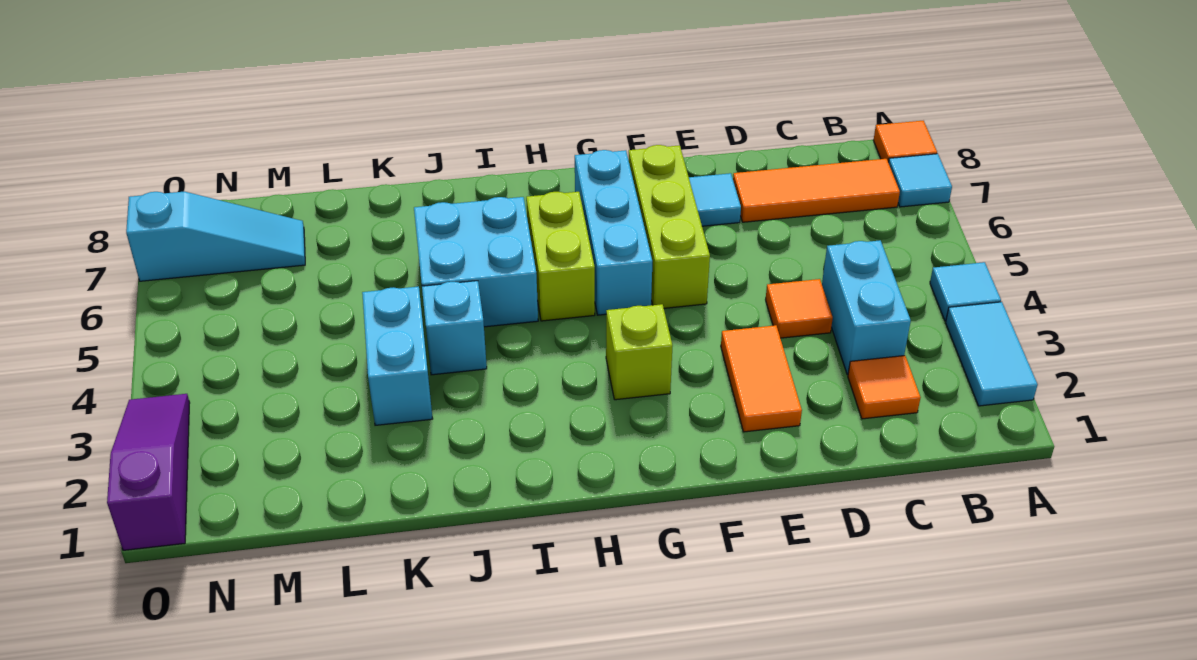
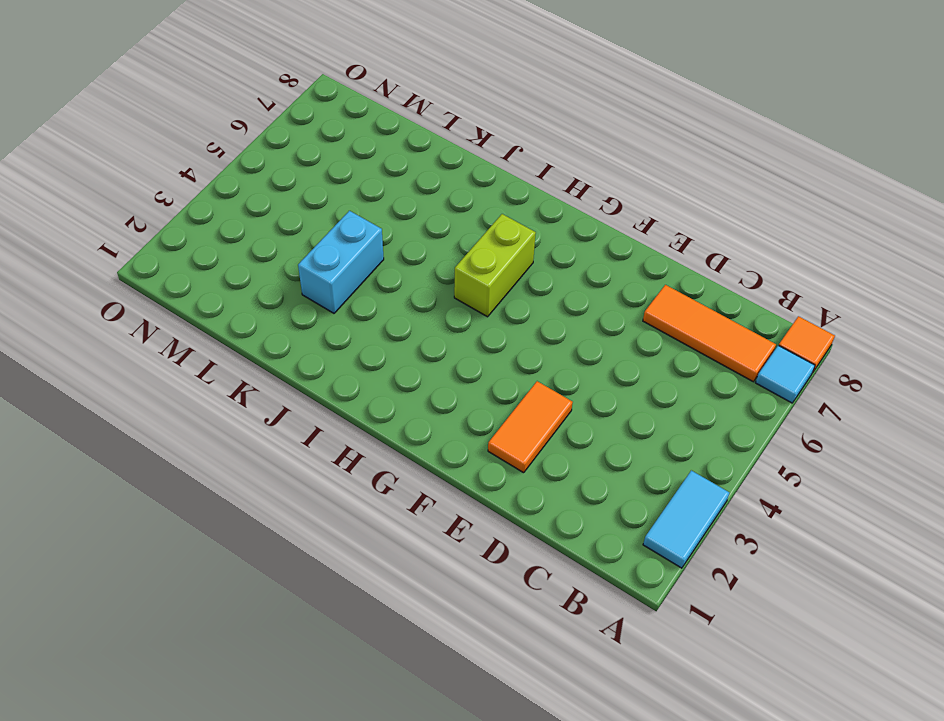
none -> cyan 1x1 tile [930,262,1001,321]
none -> orange 1x1 tile [848,356,921,419]
none -> cyan 1x2 brick [822,240,911,375]

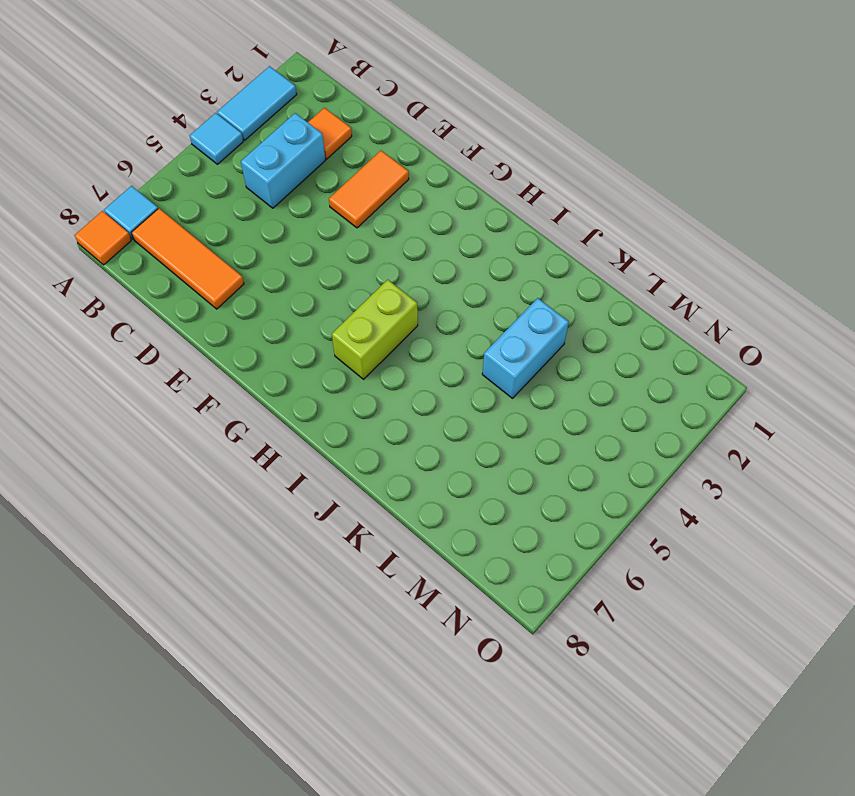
none -> orange 1x1 tile [766,279,833,338]
none -> cyan 1x1 tile [689,173,741,226]
none -> lime 1x3 brick [629,145,710,308]

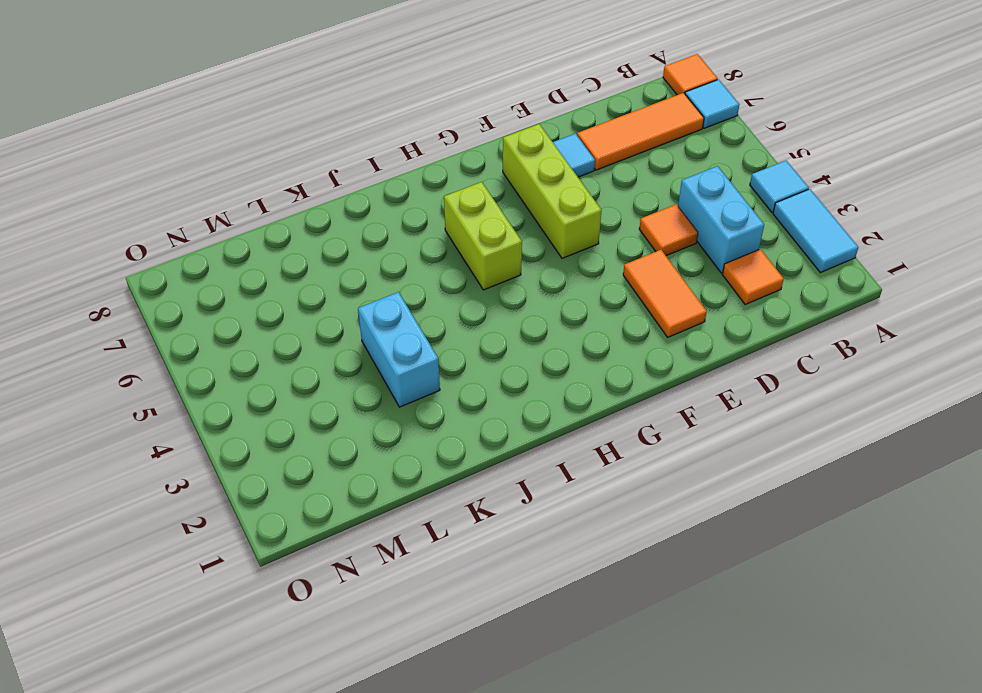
none -> lime 1x1 brick [606,304,673,400]
none -> cyan 1x3 brick [575,150,652,315]
none -> cyan 2x2 brick [414,197,538,327]

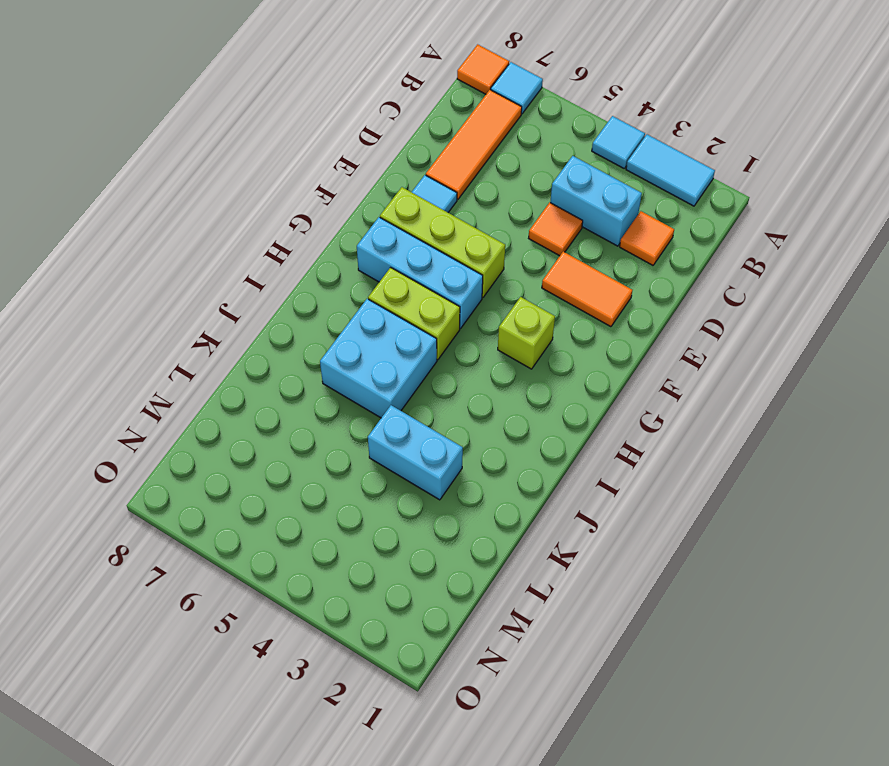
none -> cyan 1x1 brick [422,281,487,375]
none -> cyan 1x3 slope [126,192,305,281]
none -> purple 1x3 slope [107,394,190,550]

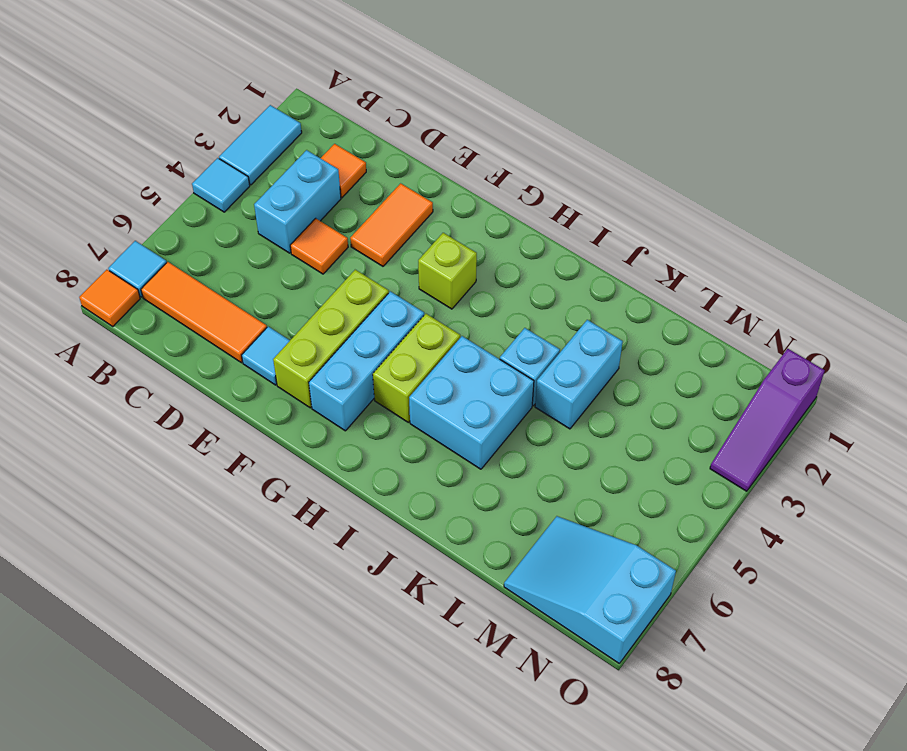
cyan 2x3 slope [504,516,676,663] -> cyan 1x3 slope [126,192,305,281]

